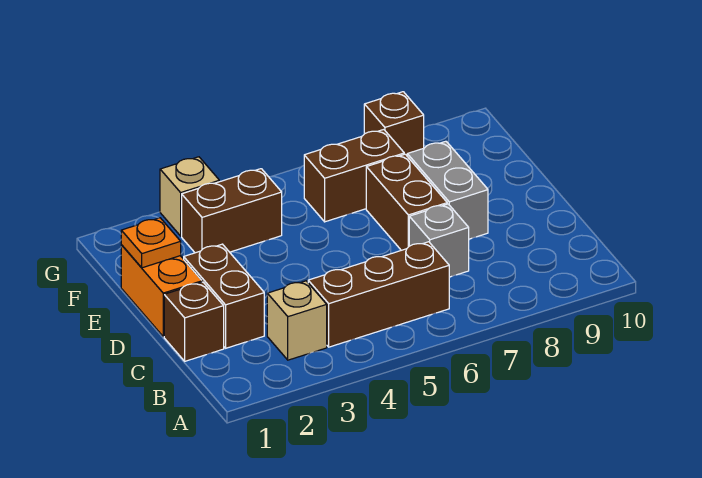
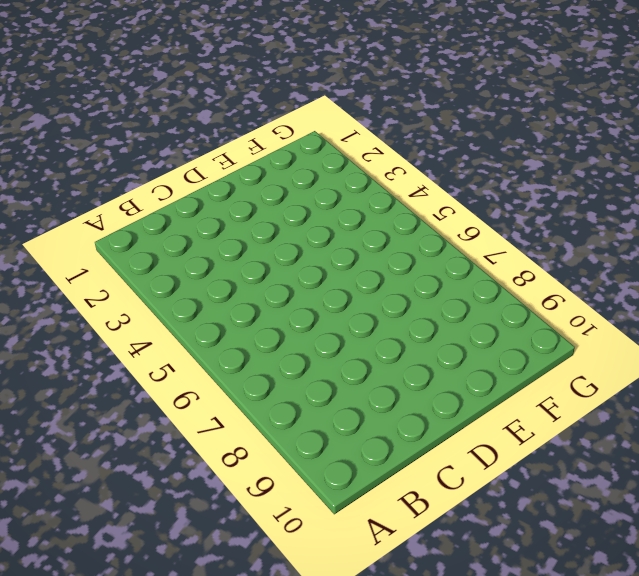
none -> tan 1x1 brick [267,281,327,360]
none -> brown 1x3 brick [308,242,449,347]
none -> brown 1x1 brick [164,282,224,361]

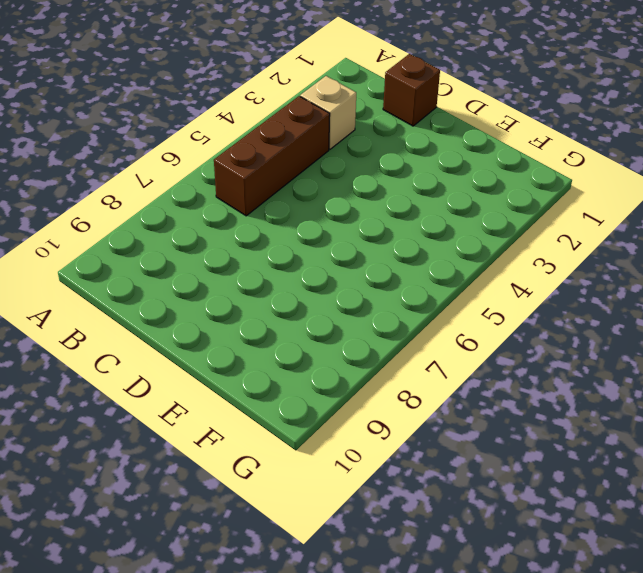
none -> brown 1x2 brick [184,244,264,348]
none -> grey 1x1 brick [409,204,469,277]
none -> orange 1x2 brick [121,245,202,337]

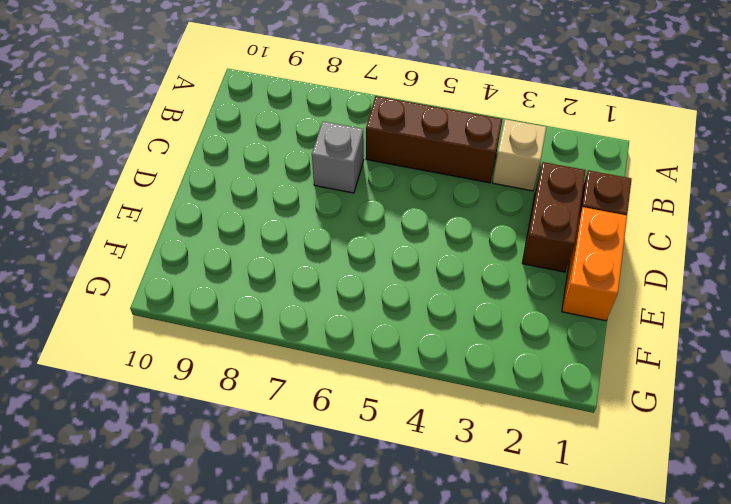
none -> brown 1x2 brick [366,154,447,250]
none -> grey 1x2 brick [407,141,488,239]
none -> brown 1x2 brick [182,169,282,253]

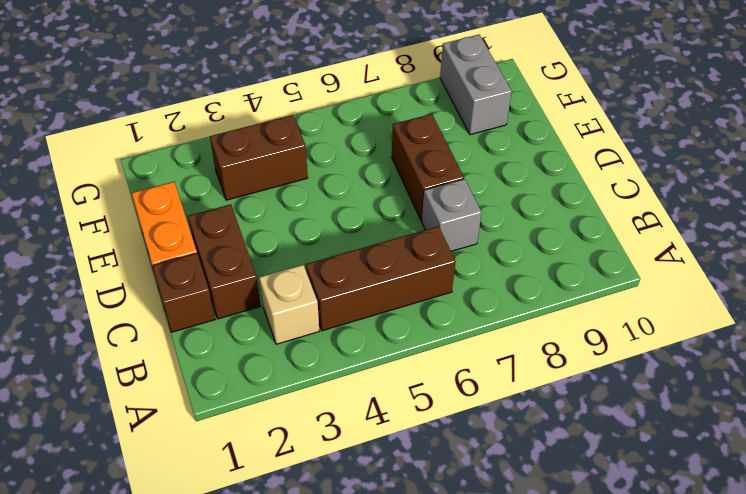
grey 1x2 brick [440,34,512,135] -> grey 1x2 brick moved to [407,141,488,239]
none -> brown 1x2 brick [304,130,404,222]
none -> tan 1x1 brick [160,157,219,236]
none -> brown 1x1 brick [364,92,424,155]

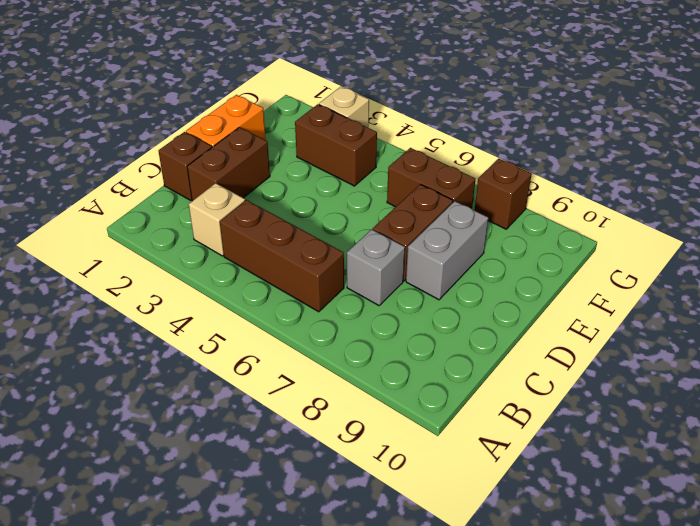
none -> orange 1x1 plate [121,218,181,268]

